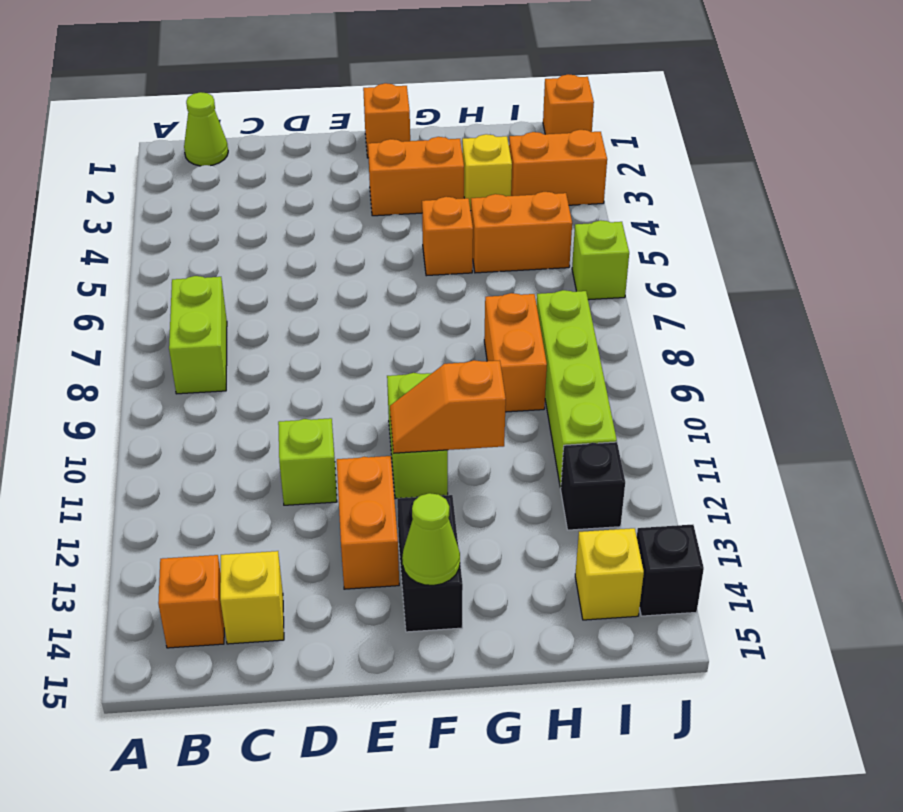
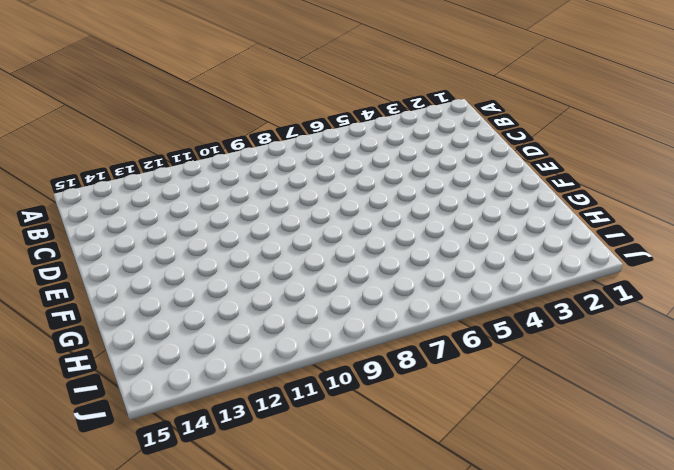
none -> lime 1x1 cone [184,92,228,166]
none -> lime 1x2 brick [169,276,227,394]
none -> orange 1x1 brick [158,555,224,648]

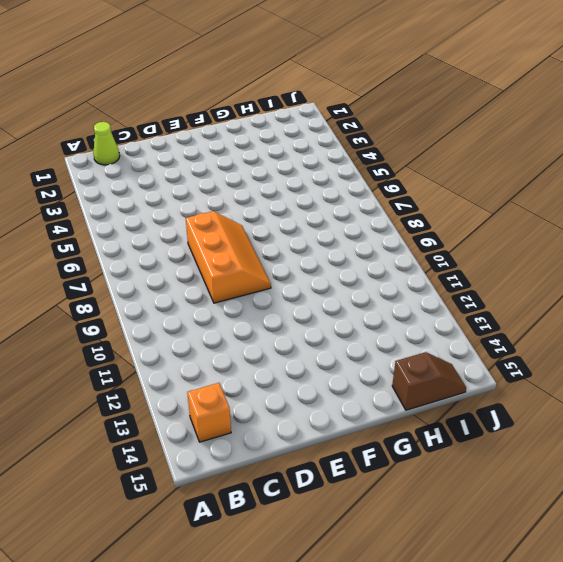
orange 2x3 slope [186,211,271,303] -> none
brown 1x2 slope [392,352,466,410] -> none
none -> lime 1x2 brick [169,276,227,394]
none -> yellow 1x1 brick [220,551,284,644]
none -> lime 1x1 brick [278,418,337,505]

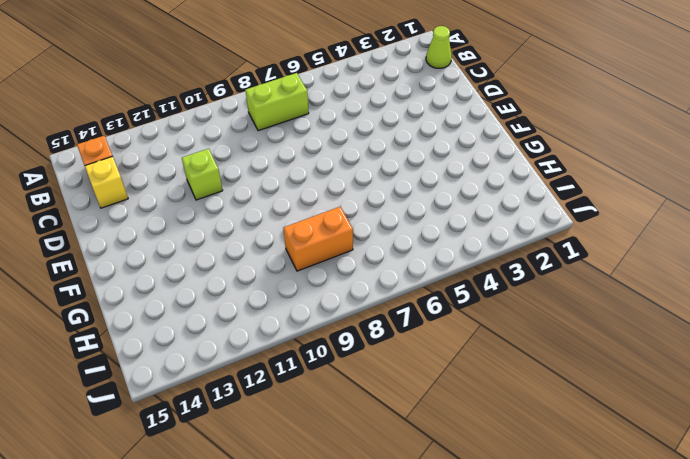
none -> orange 1x2 brick [337,456,399,589]
none -> orange 1x1 brick [363,83,410,158]
none -> orange 1x2 brick [368,137,464,216]

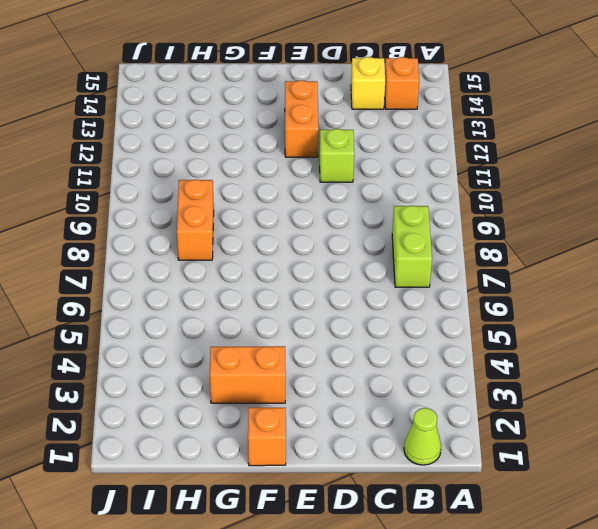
none -> lime 1x2 brick [387,373,448,498]
none -> black 1x2 brick [397,495,463,632]
none -> orange 1x1 brick [422,197,473,276]

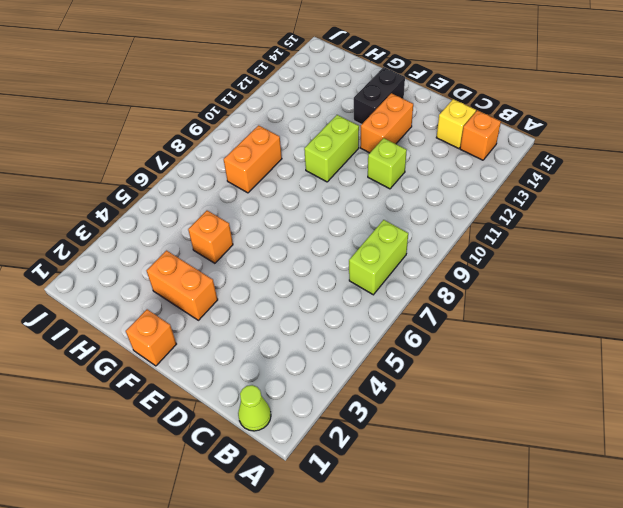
none -> yellow 1x1 brick [462,134,512,211]
none -> orange 1x2 brick [471,192,572,273]
none -> orange 1x2 brick [509,130,607,205]

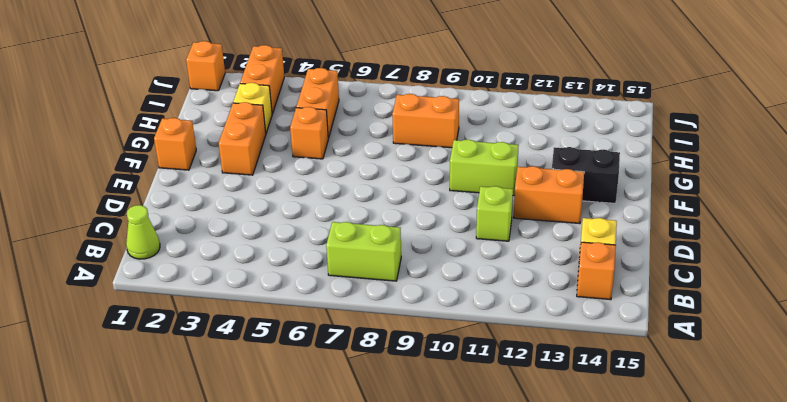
none -> lime 1x4 brick [537,290,617,488]
none -> black 1x1 brick [561,442,625,530]
none -> yellow 1x1 brick [575,528,644,620]

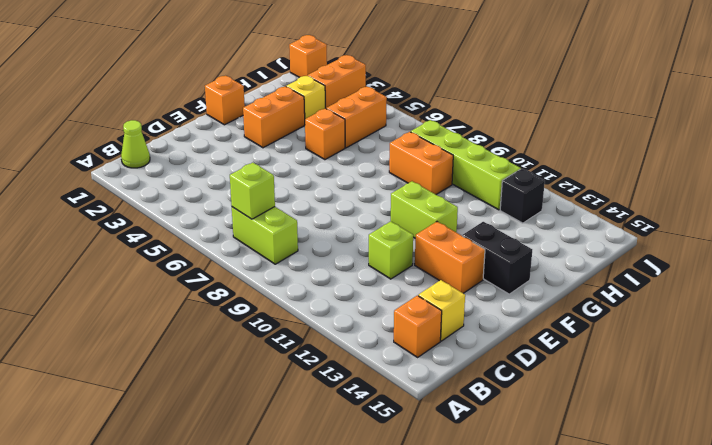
lime 1x1 brick [230,163,275,219] -> lime 1x1 brick moved to [572,220,629,300]
none -> yellow 1x1 brick [575,528,644,620]
none -> black 1x1 brick [637,525,704,616]
none -> orange 1x2 slope [390,360,506,453]

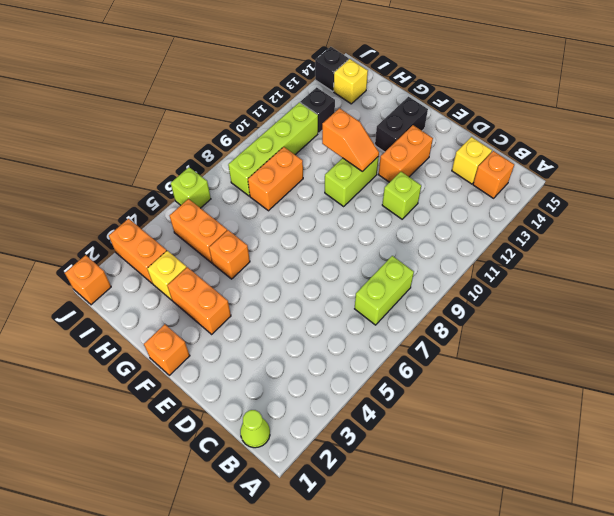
none -> lime 1x1 cone [402,493,460,585]

